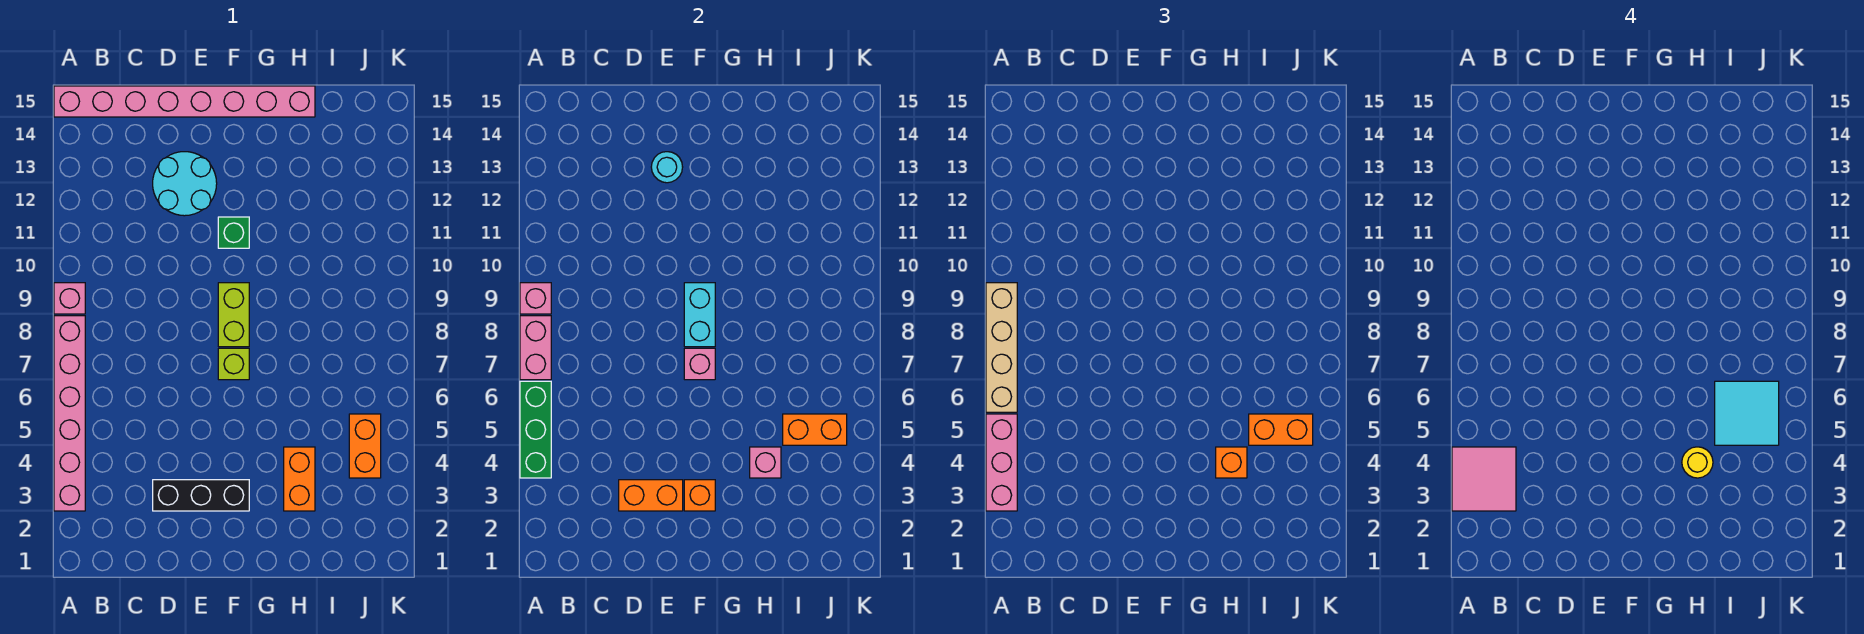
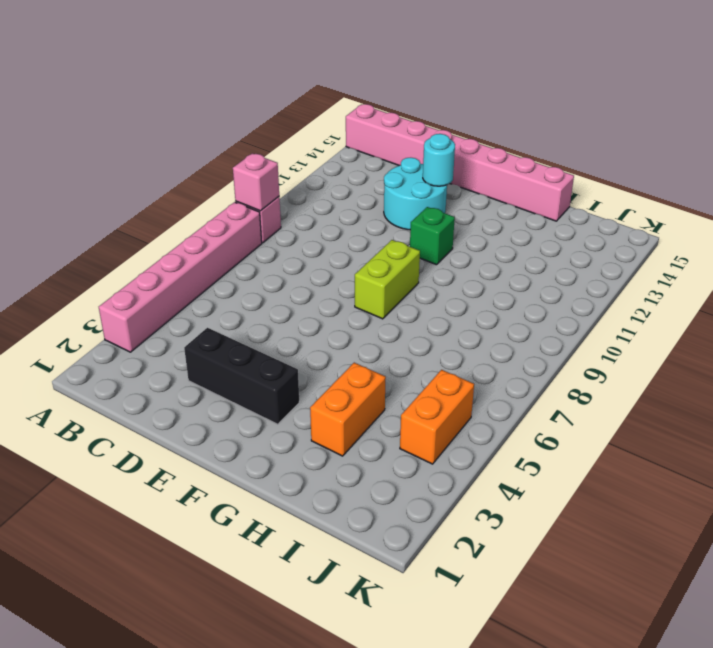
none -> lime 1x1 brick [218,348,249,380]
none -> green 1x3 brick [520,381,551,478]
none -> pink 1x2 brick [520,316,551,380]

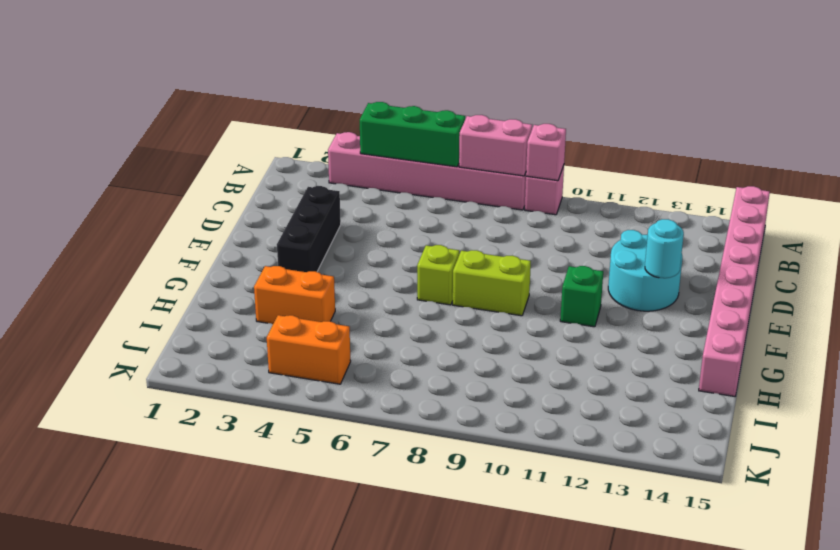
none -> orange 1x2 brick [619,480,683,511]
none -> orange 1x1 brick [684,480,715,511]
none -> pink 1x1 brick [684,348,715,380]

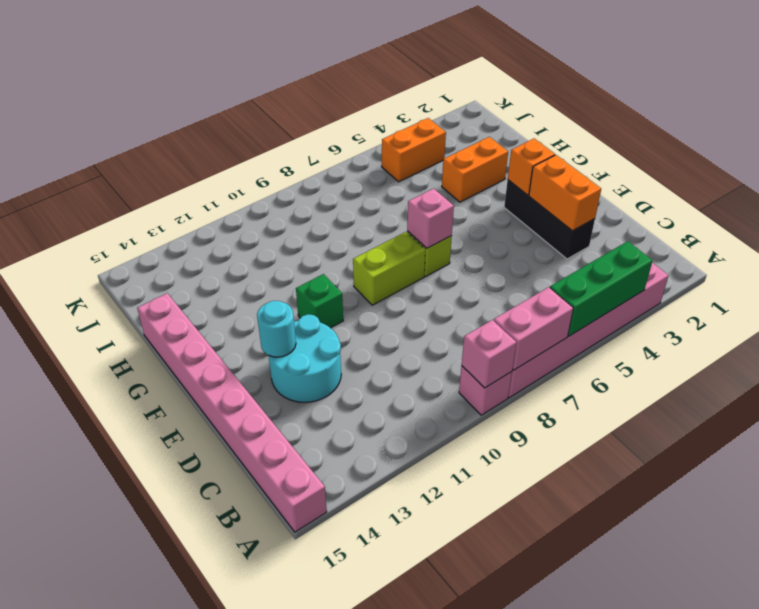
none -> cyan 1x2 brick [684,283,715,347]
none -> pink 1x1 brick [750,447,781,478]
none -> orange 1x2 brick [783,414,847,445]

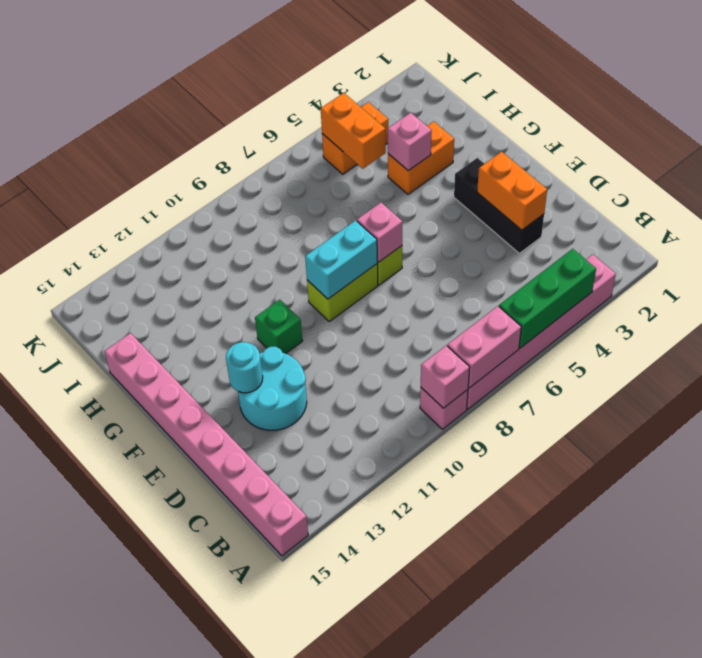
none -> orange 1x1 brick [684,480,715,511]
none -> pink 1x3 brick [986,414,1017,511]
none -> tan 1x4 brick [986,283,1017,412]

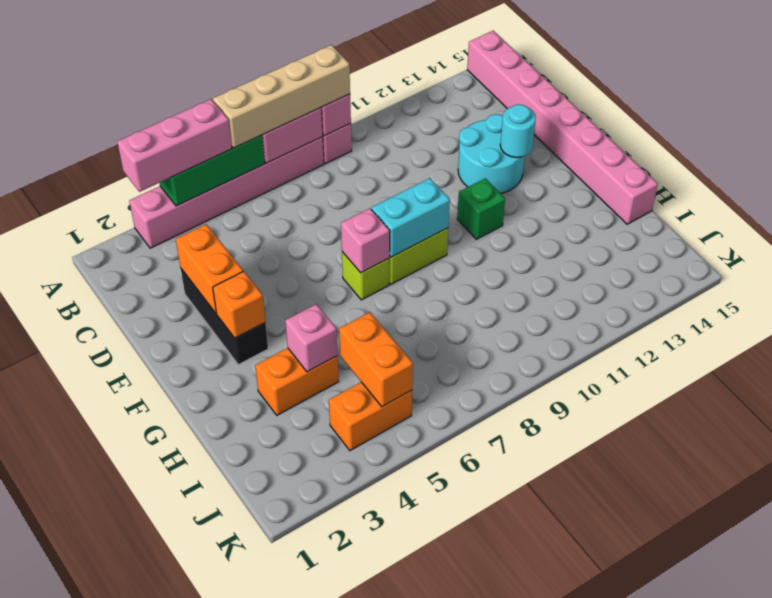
none -> orange 1x1 brick [1216,447,1247,478]
none -> orange 1x2 brick [1249,414,1313,445]
none -> pink 2x2 tile [1452,447,1516,511]

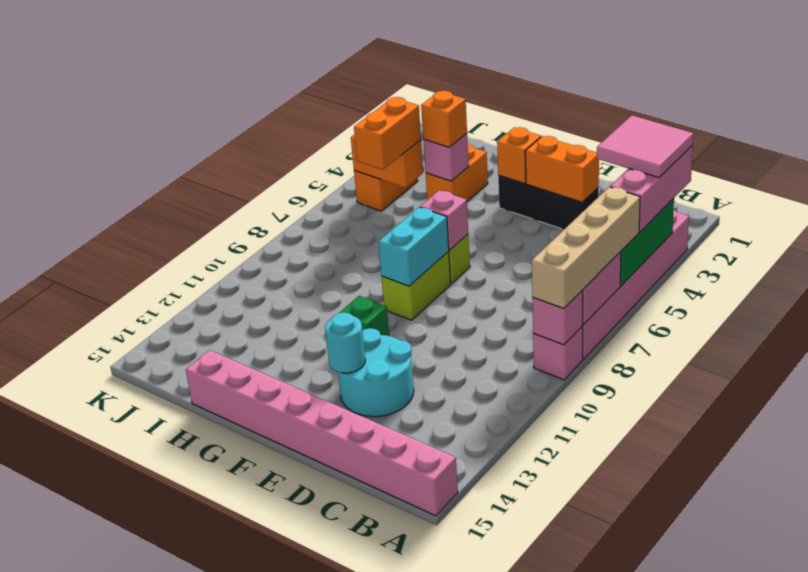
orange 1x2 brick [354,97,421,170] -> orange 1x2 brick turned to [1249,414,1313,445]
none -> yellow 1x1 round brick [1682,447,1713,478]
none -> cyan 2x2 tile [1715,381,1779,445]

